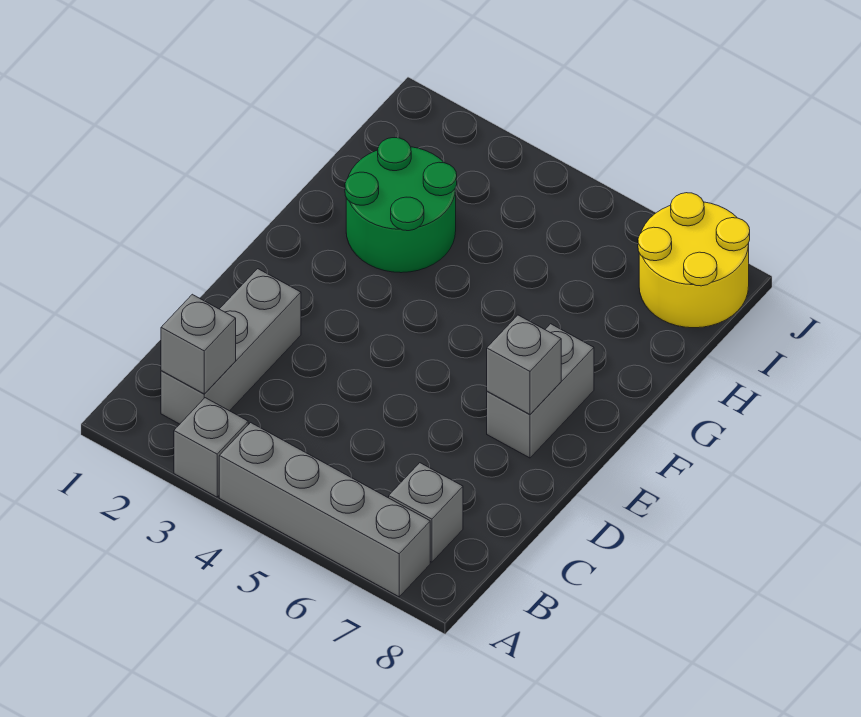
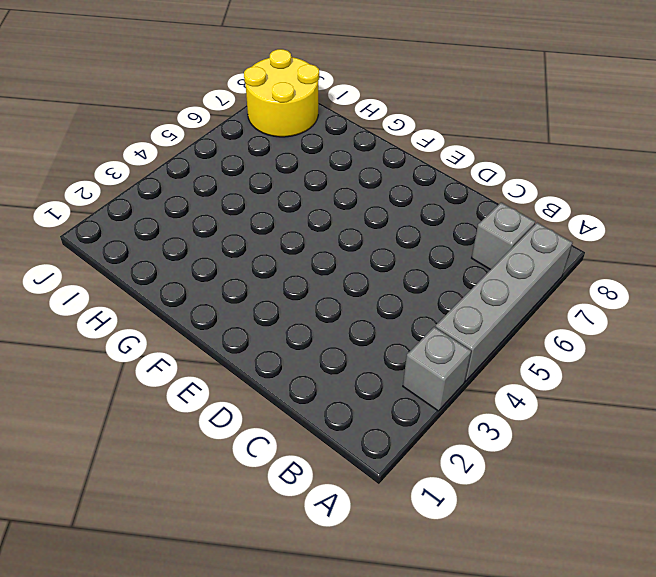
none -> grey 1x3 brick [161,269,301,424]
none -> grey 1x2 brick [487,324,594,458]

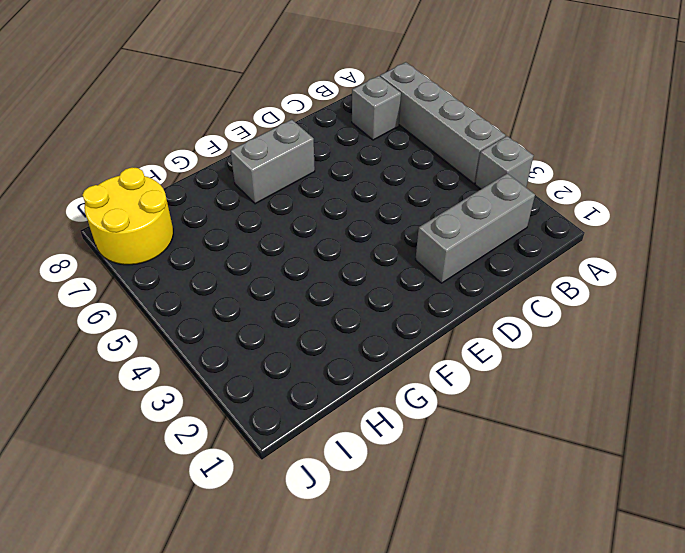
none -> green 2x2 round brick [345,138,457,273]
none -> grey 1x1 brick [161,294,236,394]

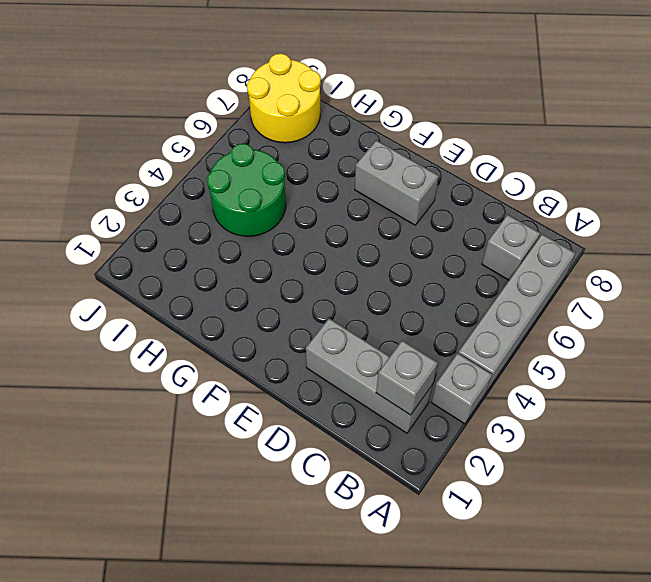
green 2x2 round brick [207,144,286,236] -> green 2x2 round brick moved to [345,138,457,273]
none -> grey 1x1 brick [487,315,561,415]

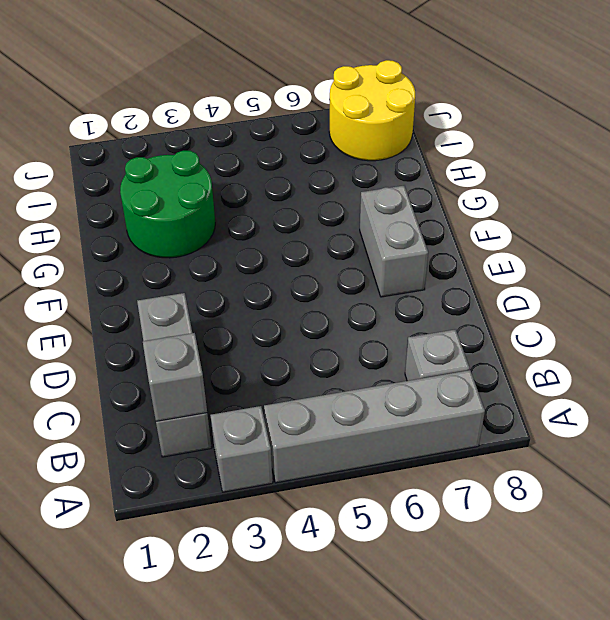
none -> grey 1x1 brick [487,315,561,415]

